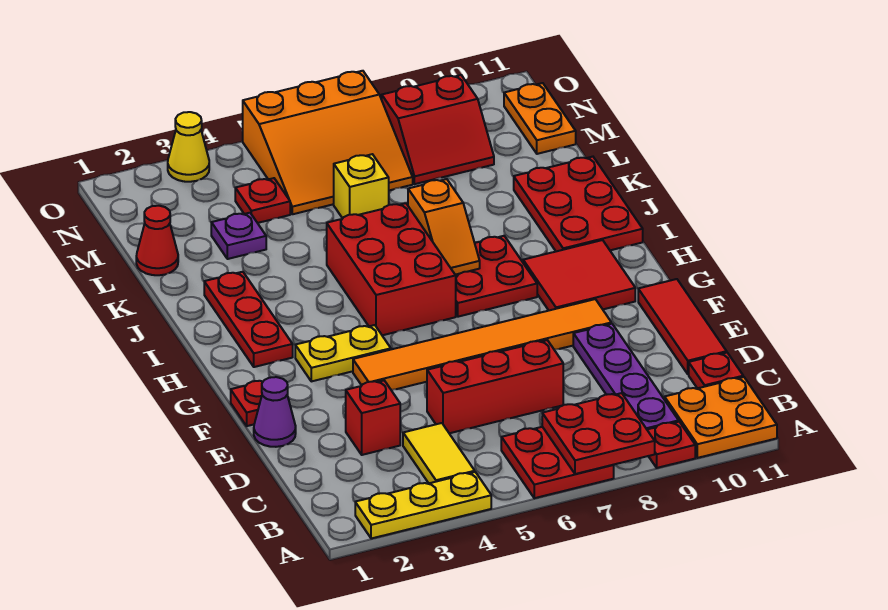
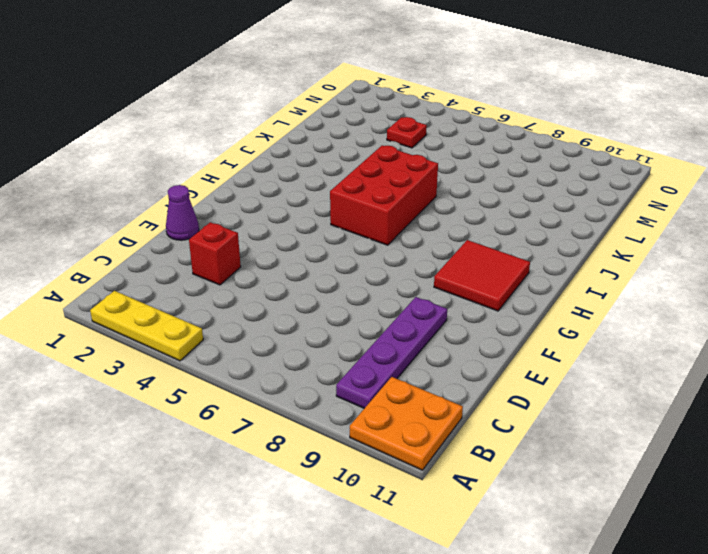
none -> red 2x2 plate [501,427,614,498]
none -> red 1x1 plate [647,422,695,468]
none -> yellow 1x2 tile [403,423,475,483]

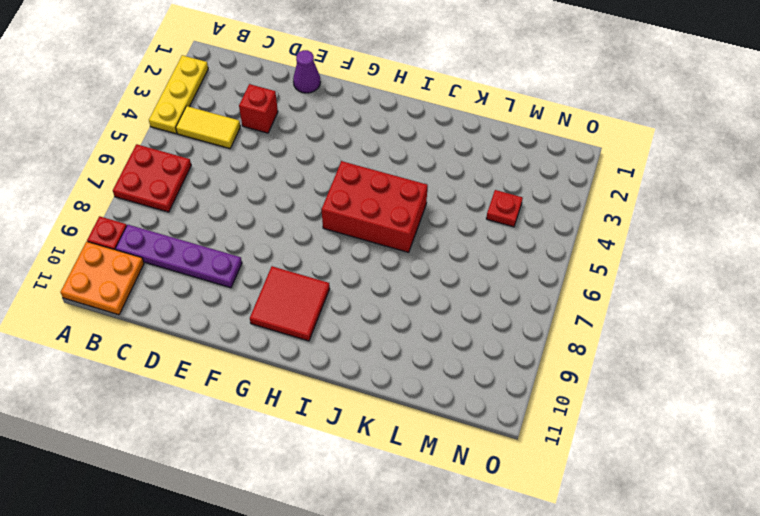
none -> red 1x1 plate [689,353,743,388]
none -> red 1x3 brick [427,340,563,433]
none -> red 1x3 tile [638,279,727,374]

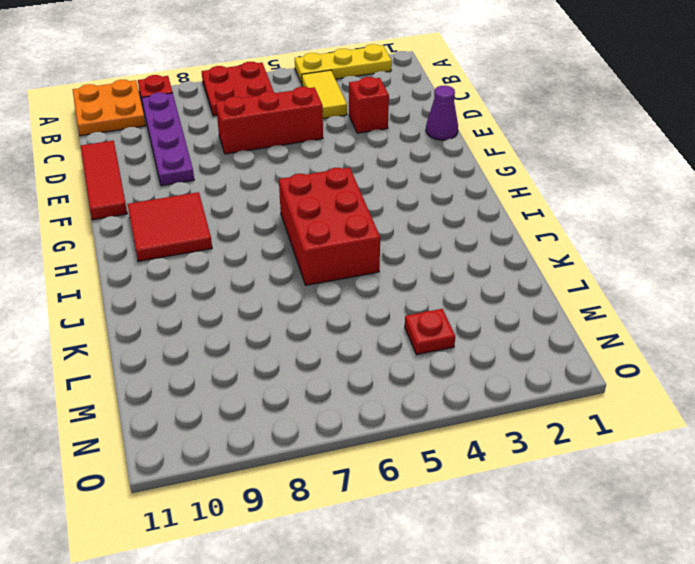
none -> red 1x1 plate [689,353,743,388]
none -> red 1x1 plate [231,381,263,426]
none -> orange 1x6 tile [353,299,611,390]

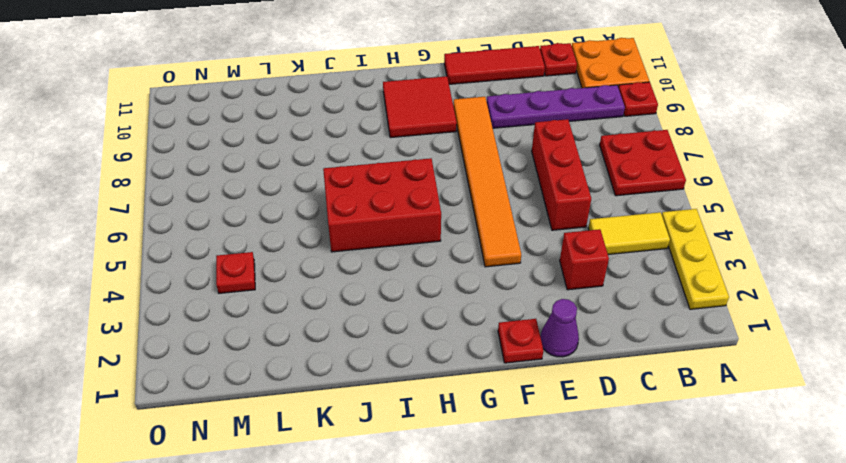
none -> yellow 1x2 plate [295,325,391,381]
none -> red 1x3 plate [204,272,293,367]
none -> red 2x2 plate [455,236,537,317]

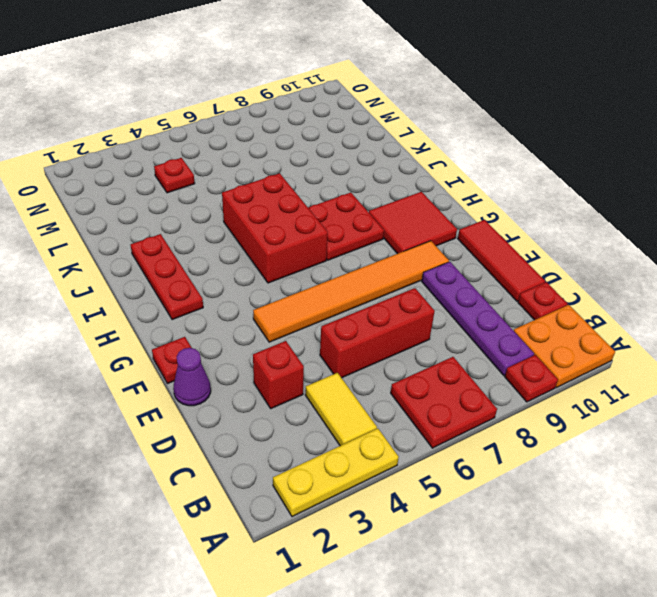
none -> yellow 1x2 plate [295,325,391,381]
none -> red 2x3 plate [514,157,643,251]
none -> red 1x1 cone [136,206,178,275]

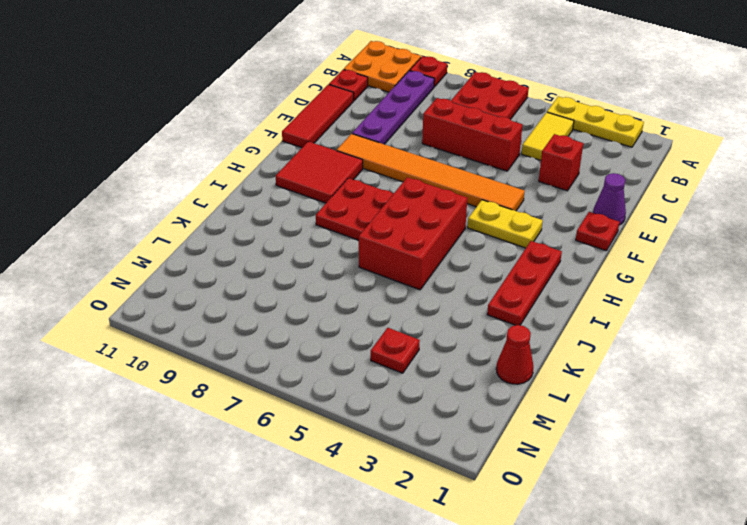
none -> red 2x3 plate [514,157,643,251]
none -> purple 1x1 plate [211,213,266,259]
none -> yellow 1x1 brick [334,154,389,218]

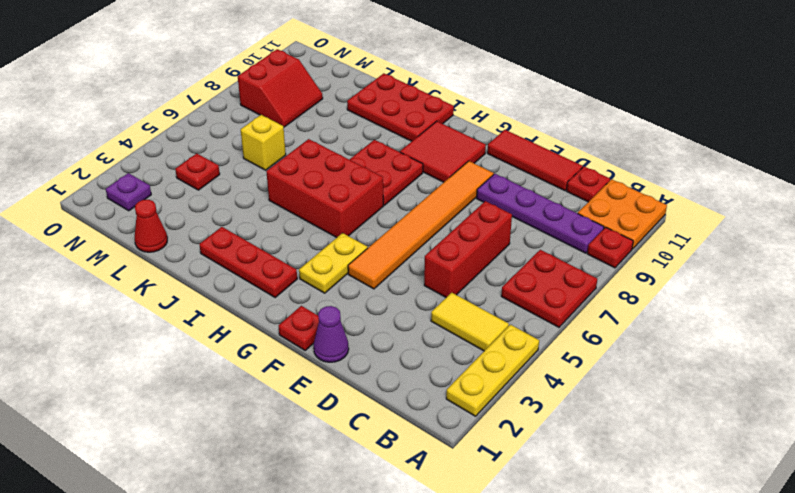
purple 1x1 plate [106,173,151,211] -> purple 1x1 plate moved to [211,213,266,259]
none -> red 1x1 brick [346,381,400,455]
none -> orange 3x3 slope [243,71,413,214]
none -> orange 1x2 plate [504,83,576,154]

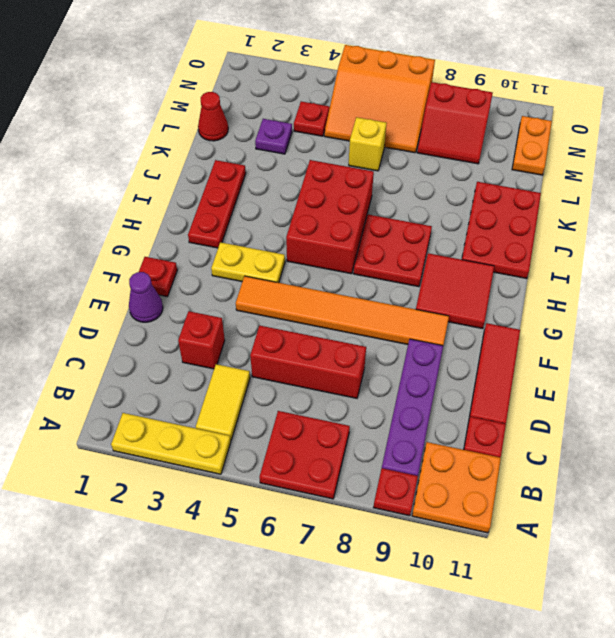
none -> yellow 1x1 cone [168,112,209,182]
none -> red 2x2 plate [542,393,655,474]
none -> orange 1x2 slope [408,179,480,275]

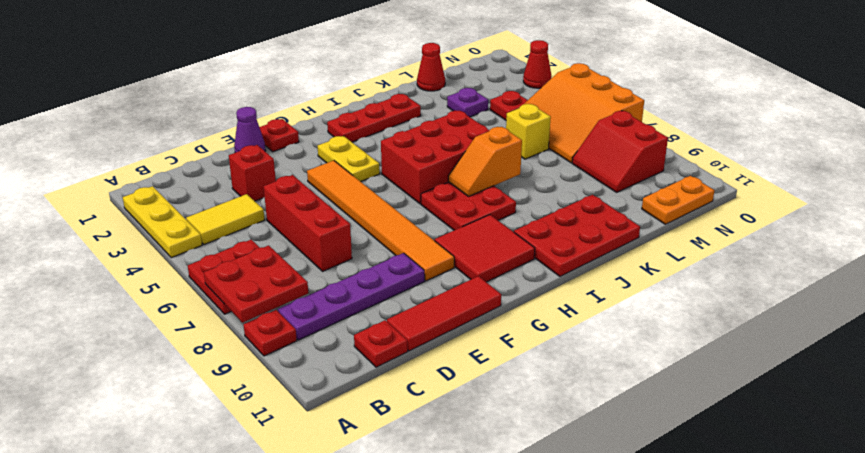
red 1x1 cone [523,40,552,88] -> yellow 1x1 cone [168,112,209,182]
none -> orange 2x2 plate [665,377,777,458]

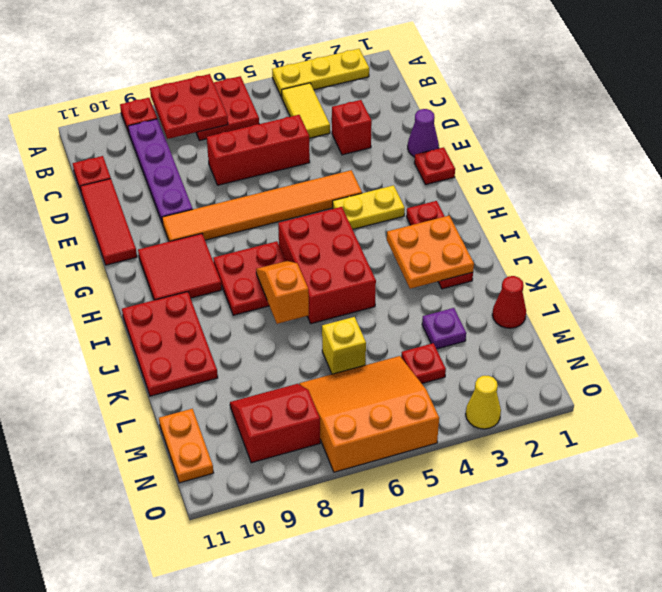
orange 2x2 plate [387,216,474,289] -> orange 2x2 plate moved to [665,377,777,458]

